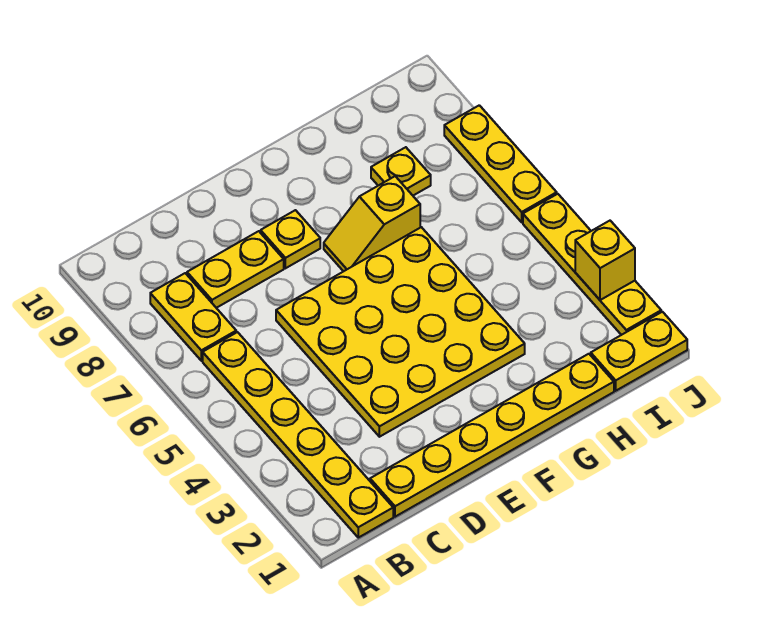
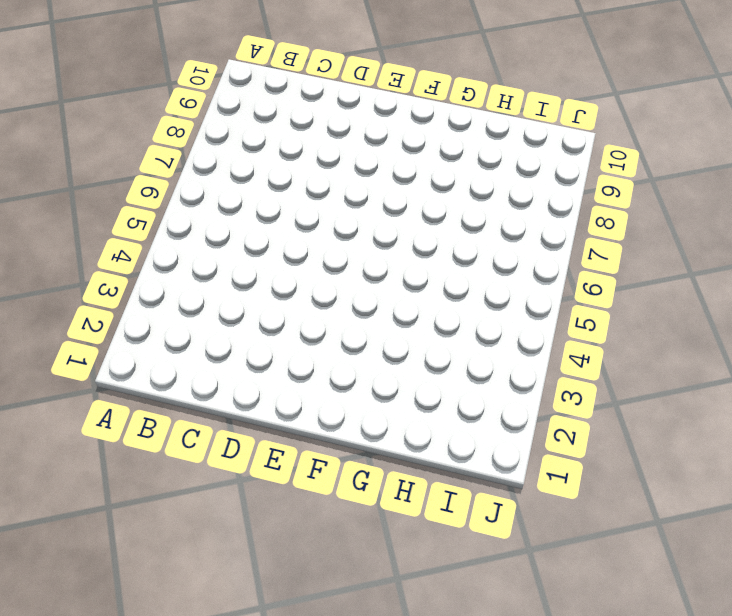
none -> yellow 1x6 plate [203,332,393,538]
none -> yellow 1x2 plate [150,273,236,361]
none -> yellow 1x6 plate [370,354,614,517]

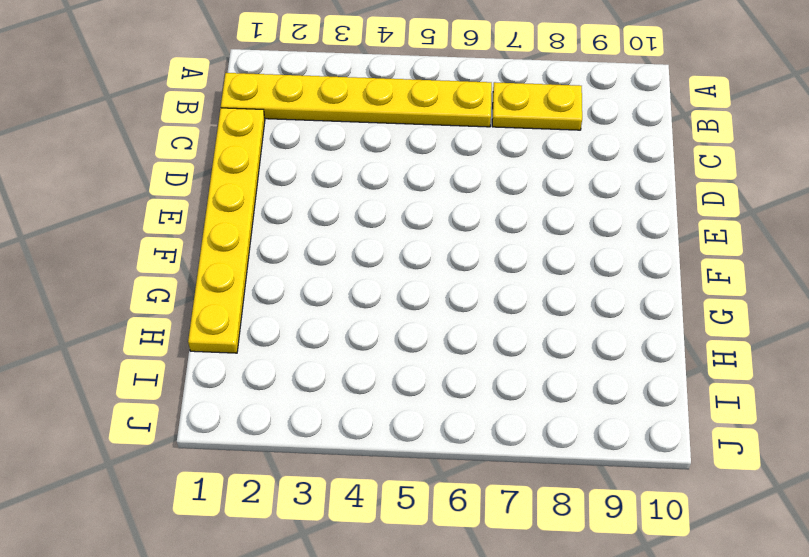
none -> yellow 1x2 plate [187,231,284,308]
none -> yellow 4x4 plate [276,227,525,437]
none -> yellow 1x1 plate [261,210,320,268]

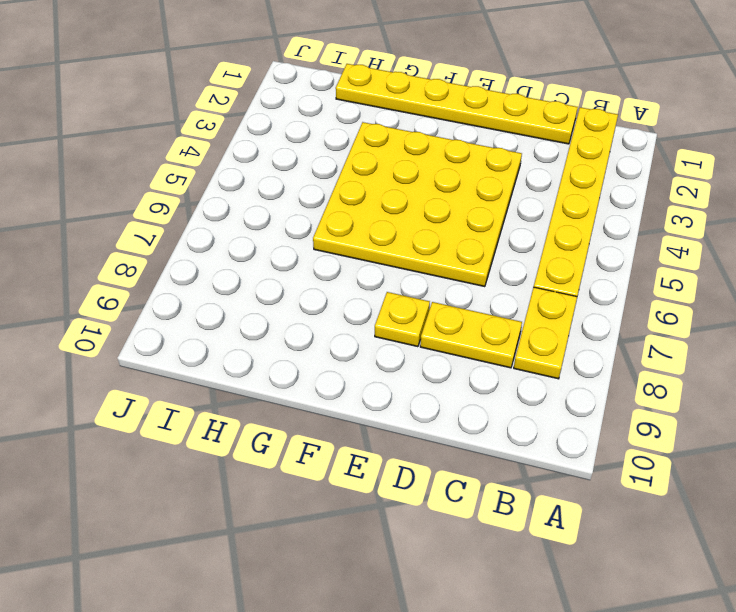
none -> yellow 1x2 slope [324,176,420,271]
none -> yellow 1x1 plate [371,147,431,195]
none -> yellow 1x2 plate [591,312,687,391]

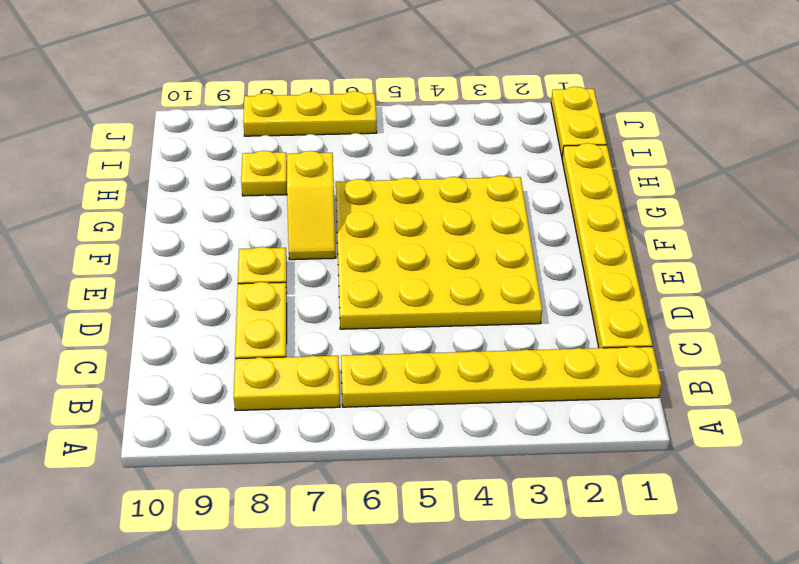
none -> yellow 1x4 plate [523,194,661,335]
none -> yellow 1x1 brick [575,221,635,300]

